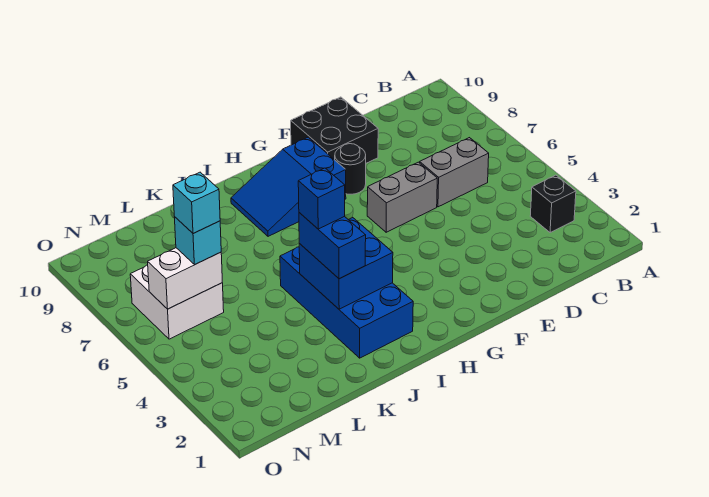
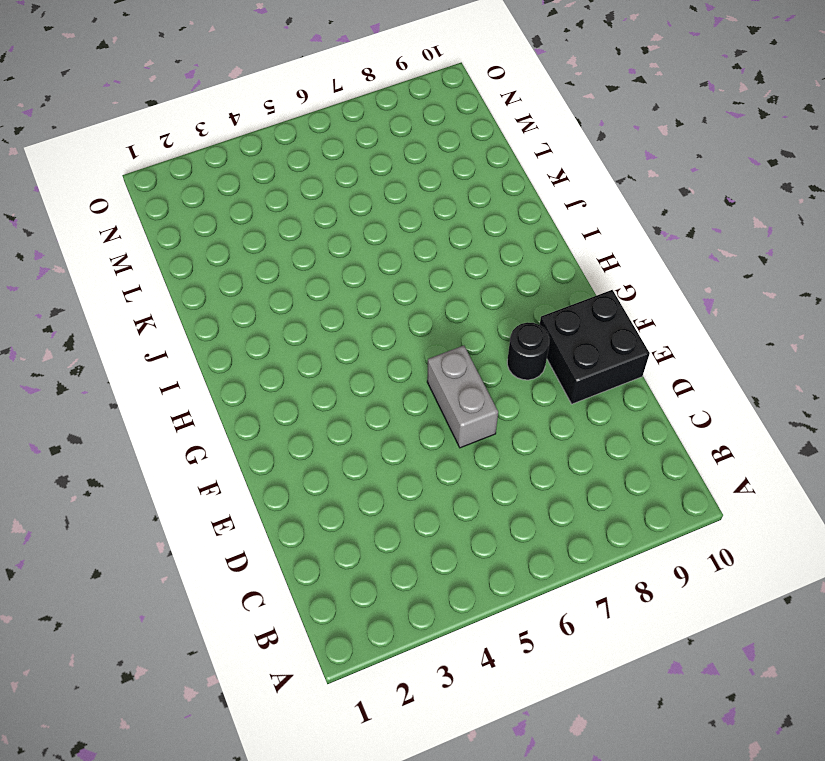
none -> black 1x1 brick [530,175,576,233]
none -> grey 1x2 brick [420,138,489,207]
none -> blue 2x3 slope [231,137,346,236]

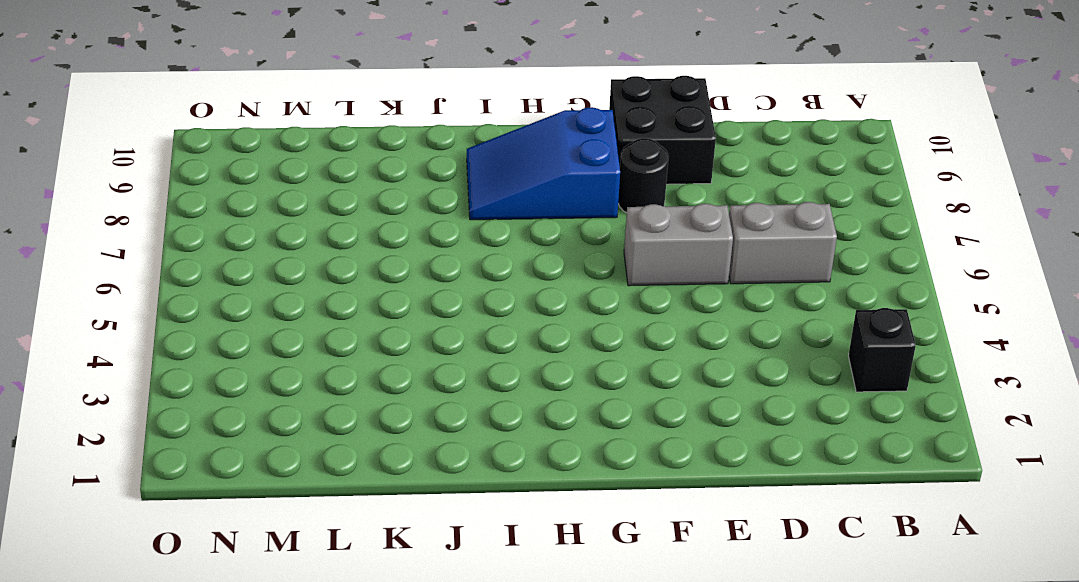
none -> blue 2x4 brick [280,247,413,358]
none -> white 2x2 brick [130,265,224,339]
none -> blue 2x2 brick [299,218,393,309]

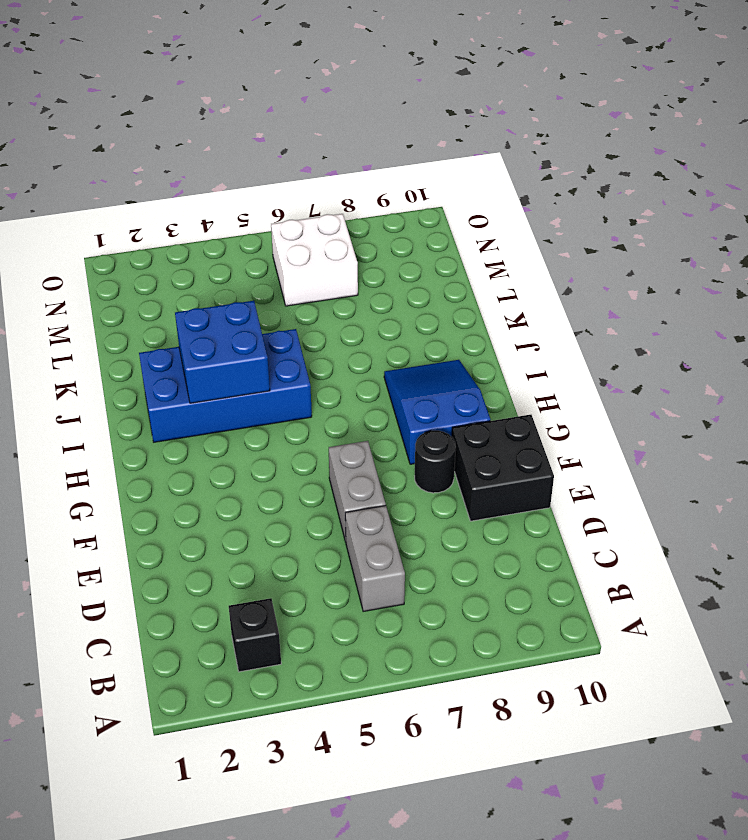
none -> white 1x2 brick [148,248,222,309]
none -> blue 1x2 brick [299,213,366,279]
none -> cyan 1x1 brick [174,217,221,265]

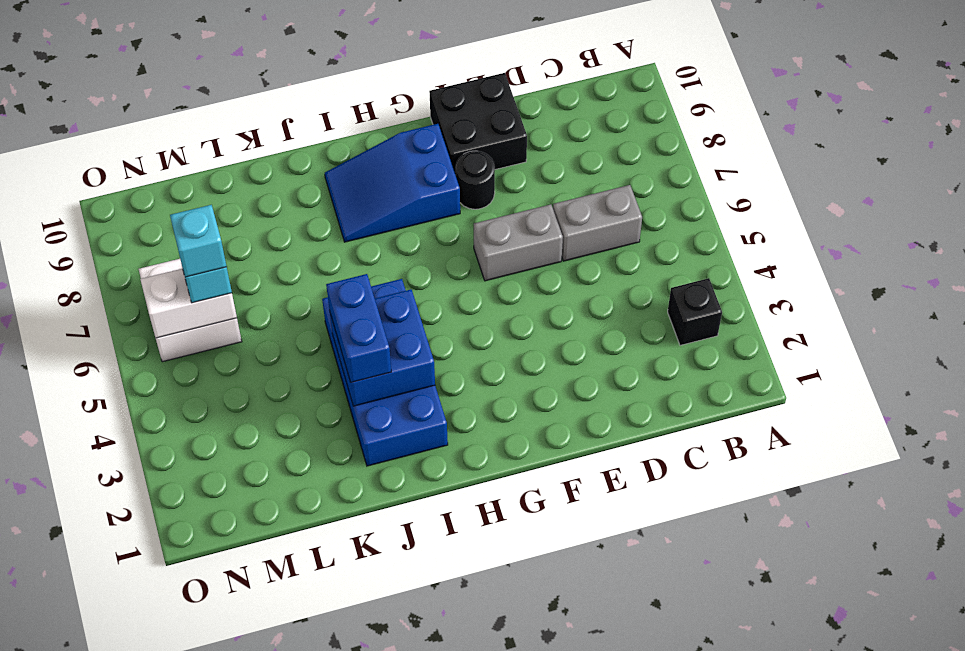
none -> blue 1x1 brick [298,168,345,229]

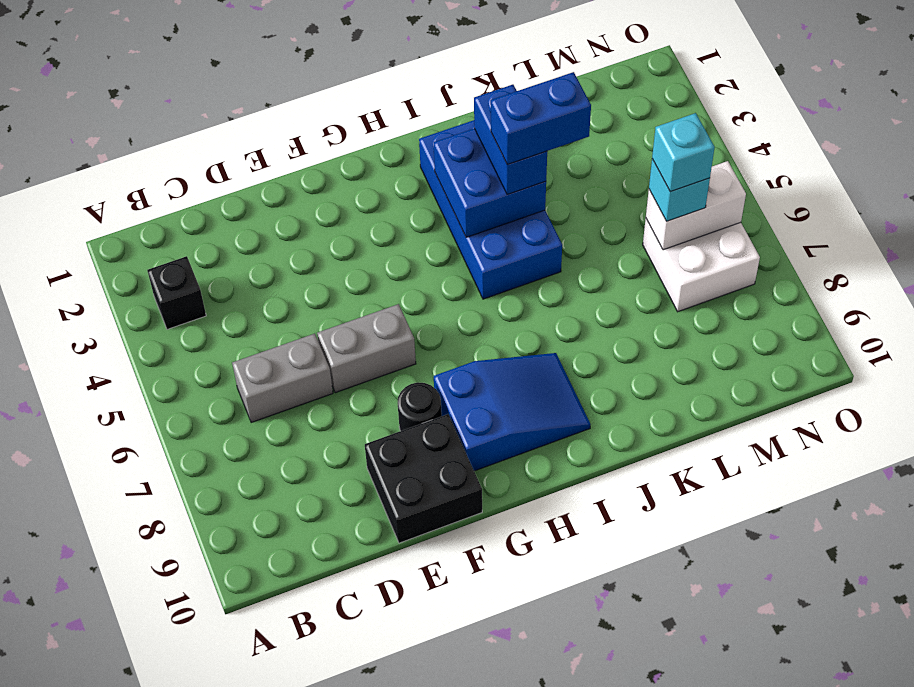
blue 1x2 brick [491,72,591,165] -> blue 1x1 brick [298,168,345,229]

